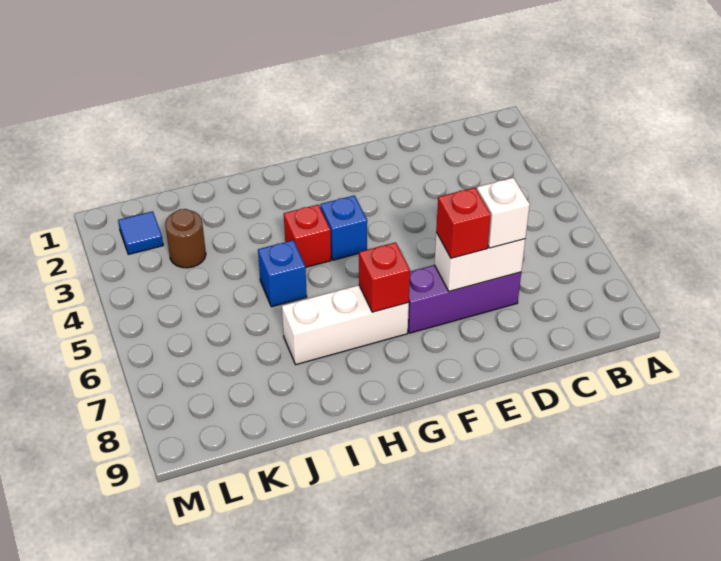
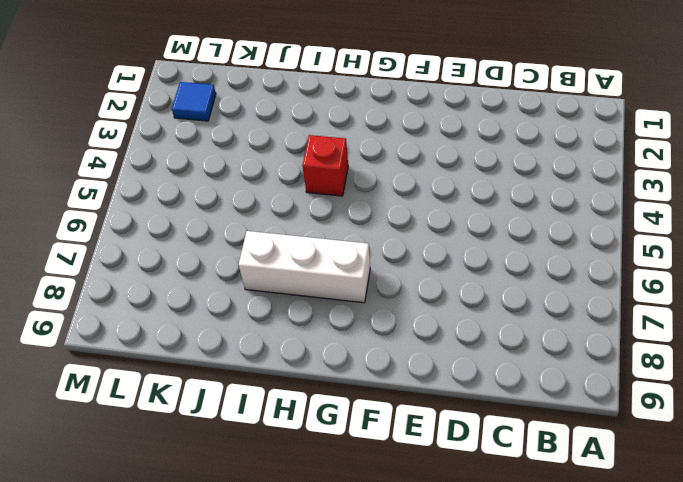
none -> purple 1x3 brick [408,265,521,333]
none -> blue 1x1 brick [320,195,367,260]

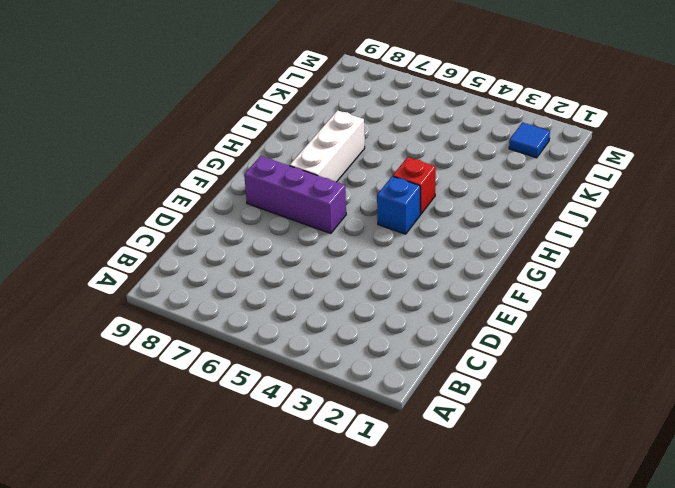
purple 1x3 brick [244,156,346,233] -> purple 1x3 brick turned to [408,265,521,333]
none -> blue 1x1 brick [258,240,307,307]
none -> brown 1x1 round brick [165,209,206,268]

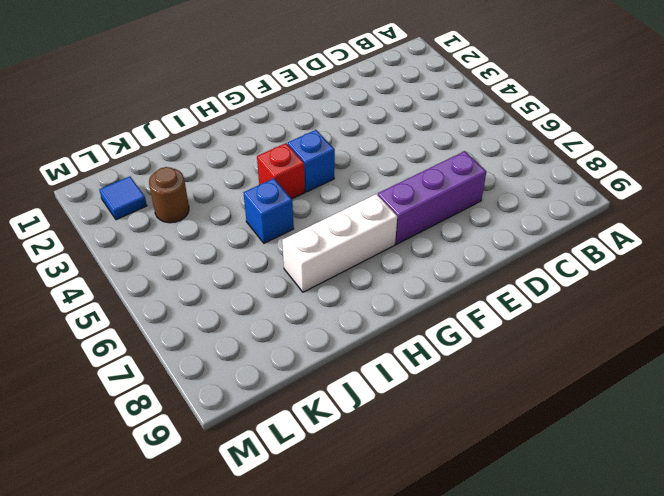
none -> white 1x2 brick [434,232,525,291]
none -> red 1x1 brick [359,242,410,312]

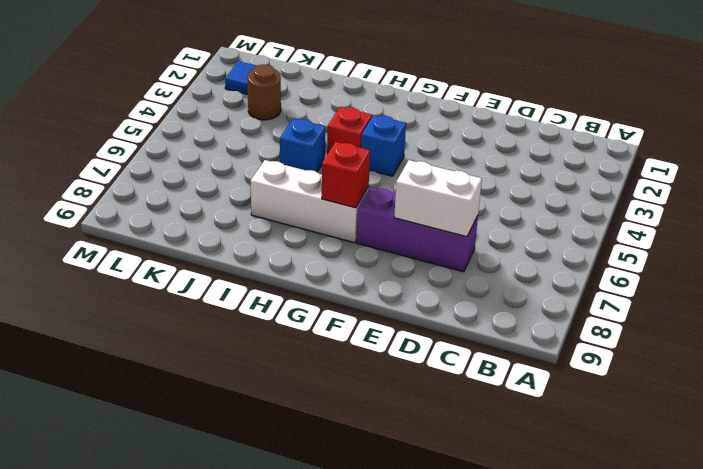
none -> white 1x1 brick [477,178,530,248]
none -> red 1x1 brick [436,188,491,258]

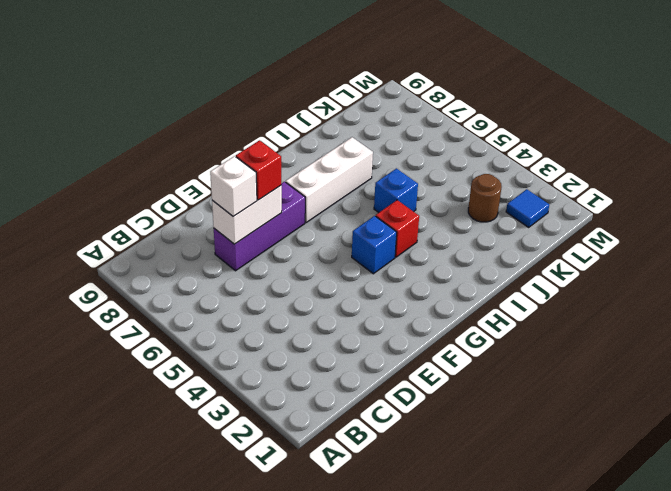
none -> red 1x1 brick [359,242,410,312]

